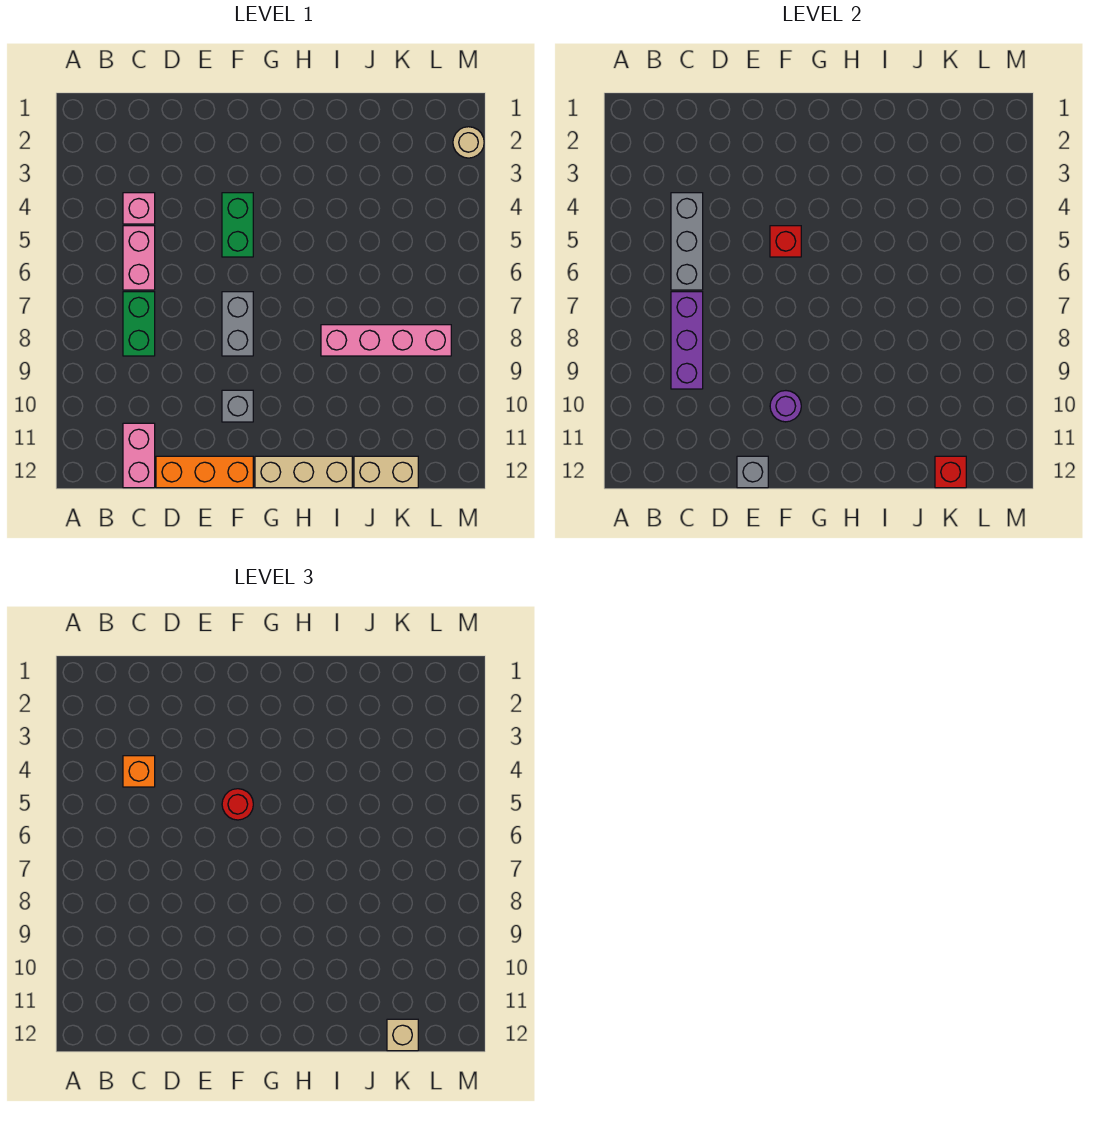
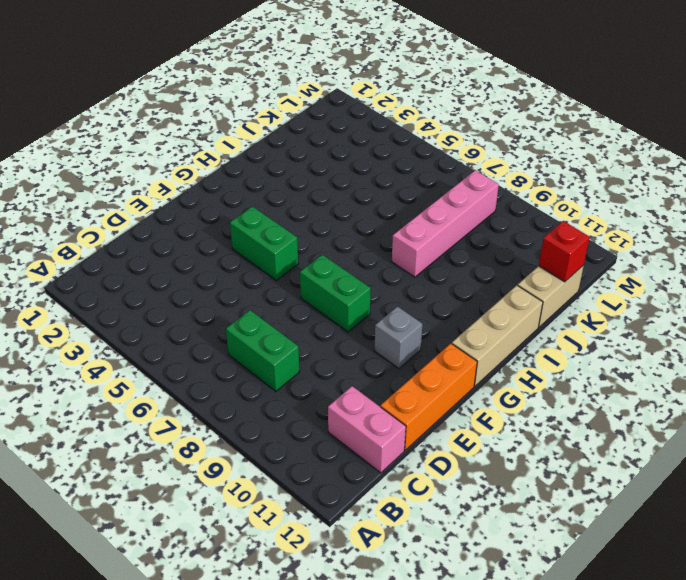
green 1x2 brick [300,255,371,332] -> grey 1x2 brick [222,292,253,356]
none -> pink 1x1 brick [123,193,155,224]
none -> pink 1x2 brick [123,226,155,290]
none -> tan 1x1 round brick [453,127,484,158]

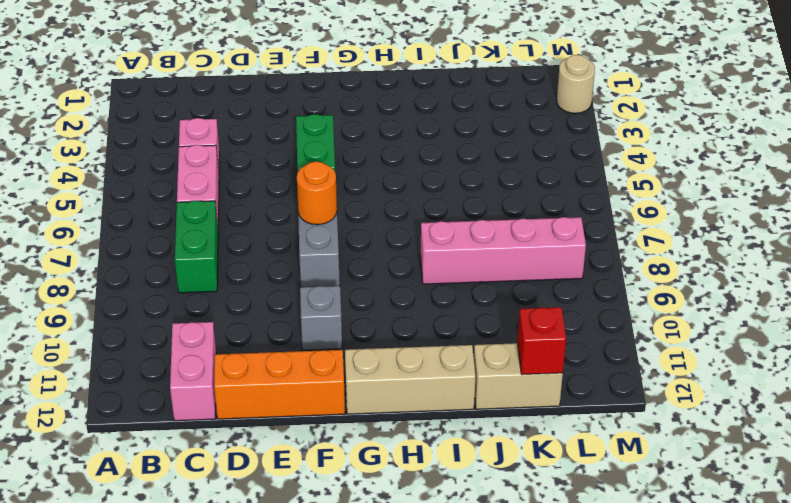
orange 1x1 round brick [297,162,337,225] -> none
none -> grey 1x3 brick [671,193,703,290]
none -> purple 1x3 brick [671,292,703,389]
none -> grey 1x1 brick [737,456,768,488]

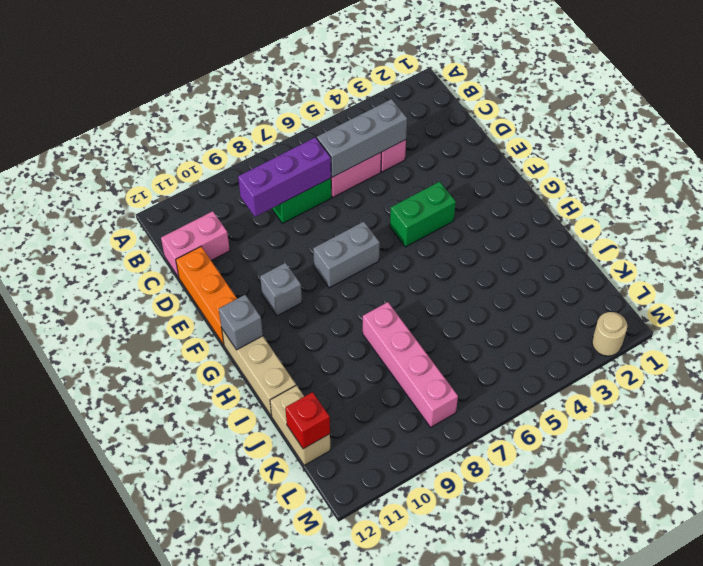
grey 1x1 brick [219,295,263,350] -> grey 1x1 brick moved to [737,456,768,488]
none -> red 1x1 brick [770,226,801,257]
none -> purple 1x1 round brick [770,391,801,422]
none -> orange 1x1 brick [123,756,155,787]

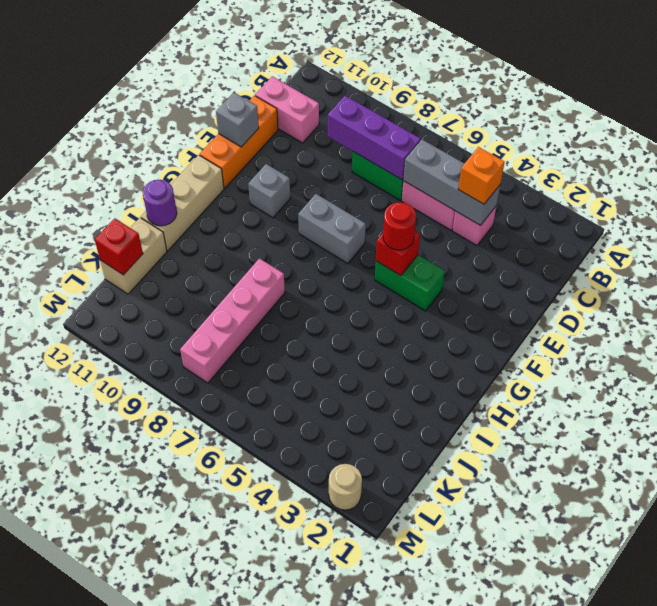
purple 1x1 round brick [143,180,177,226] -> purple 1x1 round brick moved to [770,391,801,422]
none -> tan 1x1 brick [387,1019,418,1051]

